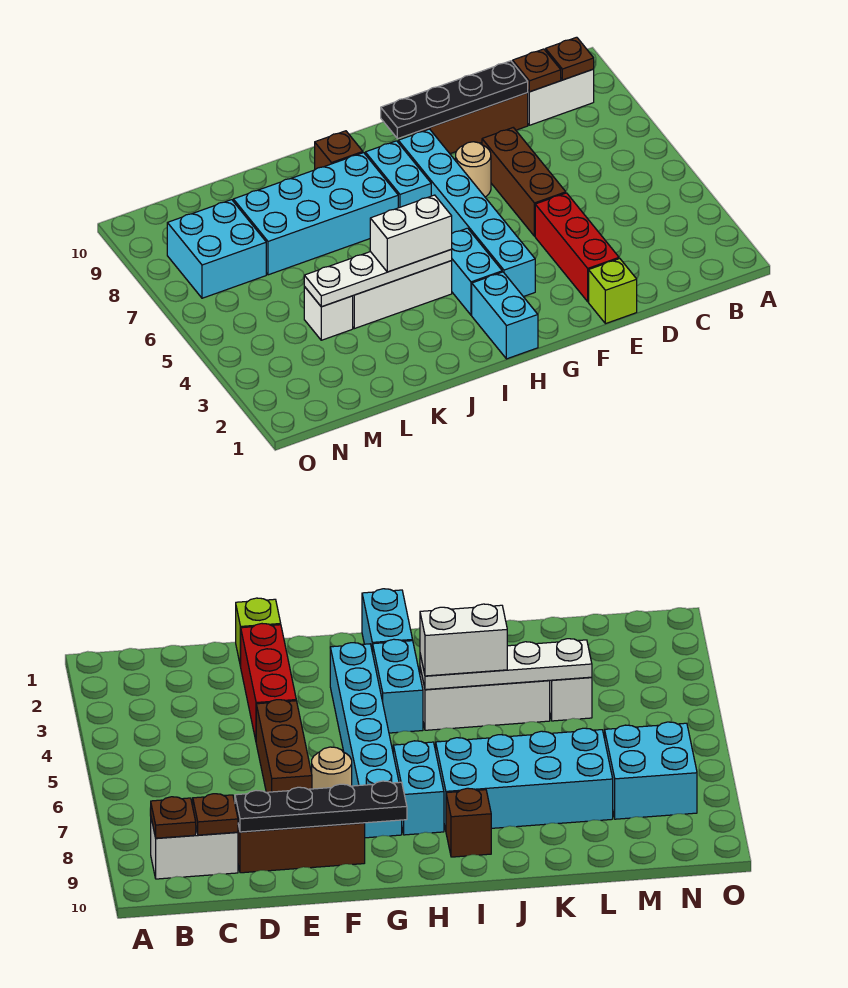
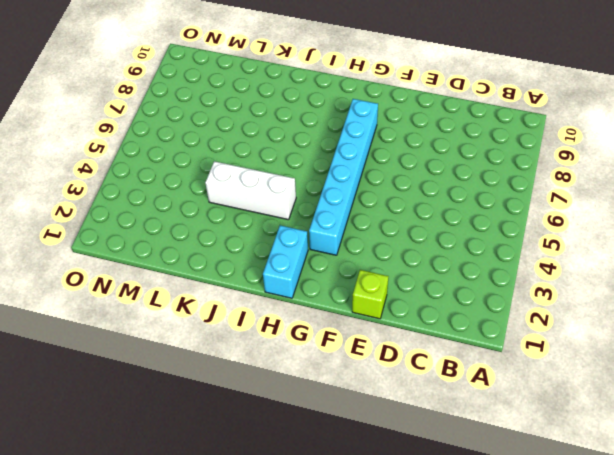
none -> white 1x2 brick [527,69,594,125]
none -> brown 1x3 brick [414,93,528,154]
none -> red 1x3 brick [535,193,619,302]

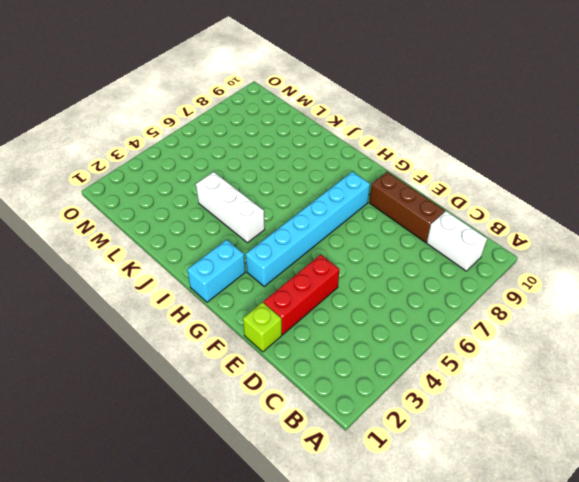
none -> brown 1x3 brick [482,128,566,236]
none -> tan 1x1 round brick [456,142,491,197]
none -> cyan 1x2 brick [451,228,502,315]

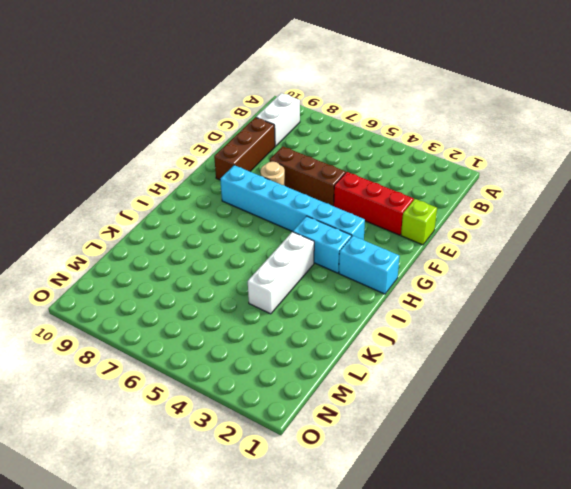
none -> cyan 1x2 brick [365,141,431,208]
none -> cyan 2x4 brick [233,153,398,275]
none -> brown 1x1 brick [314,131,363,169]

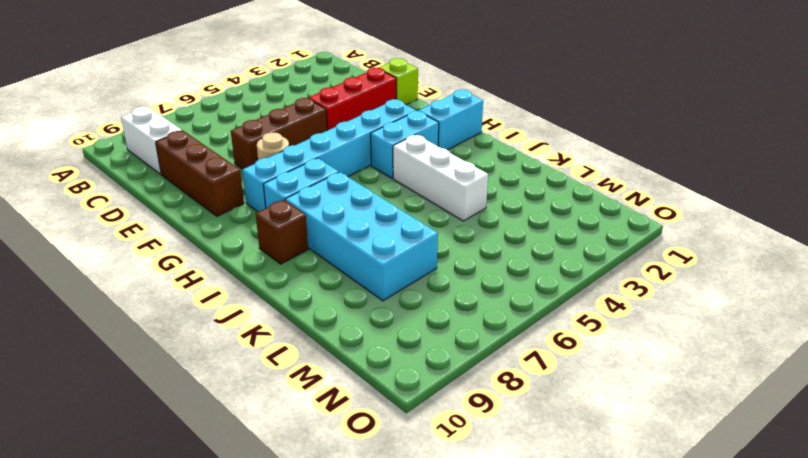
none -> white 1x1 brick [304,287,353,340]
none -> cyan 2x2 brick [167,200,266,298]
none -> brown 1x1 plate [546,37,594,80]

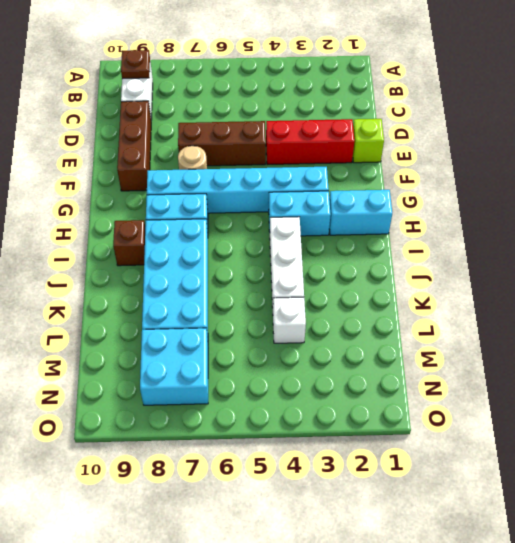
none -> brown 1x1 plate [513,49,561,92]
none -> black 1x4 plate [381,61,528,139]
none -> white 1x4 plate [304,250,452,307]

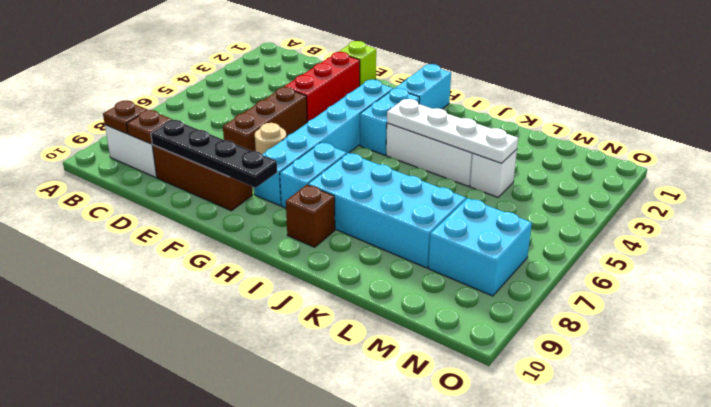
none -> white 1x2 brick [370,195,452,272]

